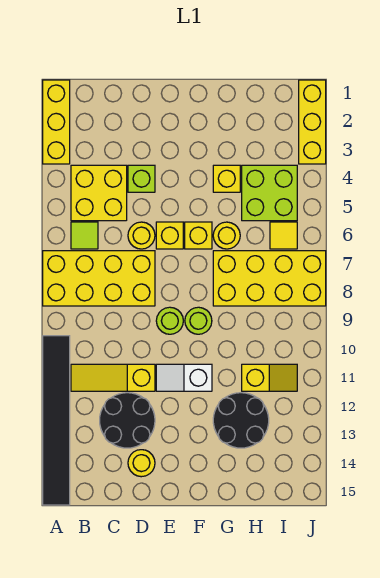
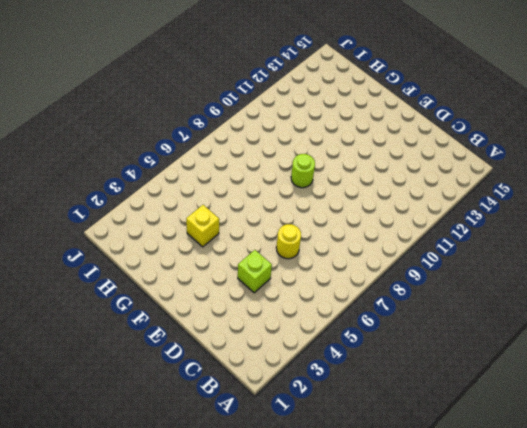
none -> yellow 1x3 brick [43,80,70,164]
none -> yellow 2x4 brick [43,251,155,306]
none -> black 1x6 tile [43,336,70,505]

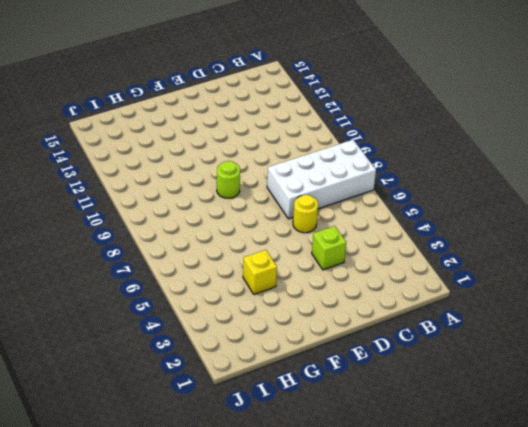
white 2x4 brick [267,140,376,219] -> yellow 2x4 brick [43,251,155,306]
none -> yellow 1x3 brick [43,80,70,164]
none -> black 1x6 tile [43,336,70,505]
none -> yellow 2x2 brick [71,165,127,221]

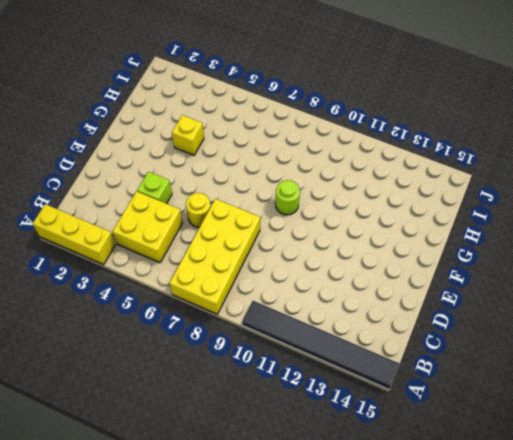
none -> lime 1x1 tile [71,222,98,249]
none -> yellow 1x3 slope [71,364,155,391]
none -> black 2x2 round brick [100,393,155,448]

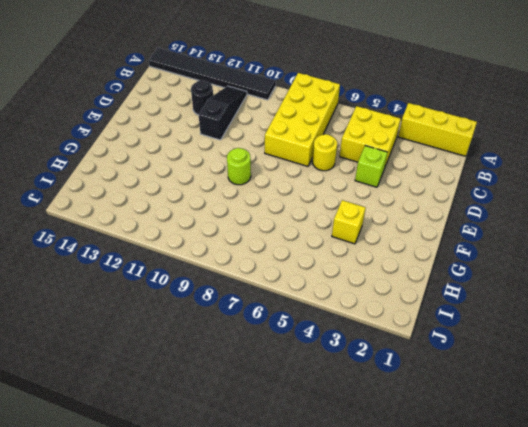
black 1x3 slope [199,86,247,140] -> yellow 1x3 slope [71,364,155,391]
black 1x1 round brick [191,80,213,115] -> black 2x2 round brick [100,393,155,448]
none -> lime 1x1 tile [71,222,98,249]
none -> yellow 1x1 round brick [128,450,155,477]
none -> yellow 1x1 brick [156,222,183,249]

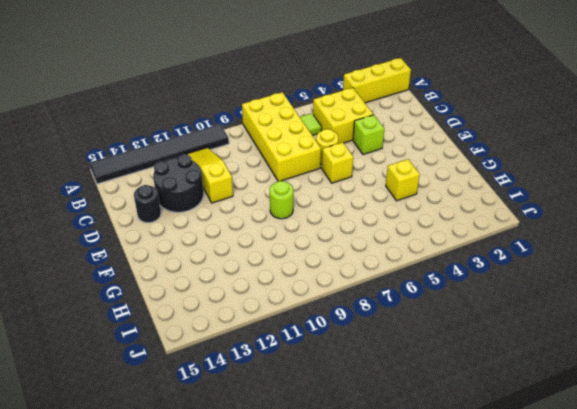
black 1x1 round brick [134,185,161,223] -> yellow 1x1 round brick [128,450,155,477]
none -> lime 1x1 round brick [156,307,183,334]
none -> white 1x2 slope [156,364,212,391]
none -> yellow 1x1 brick [185,222,212,249]

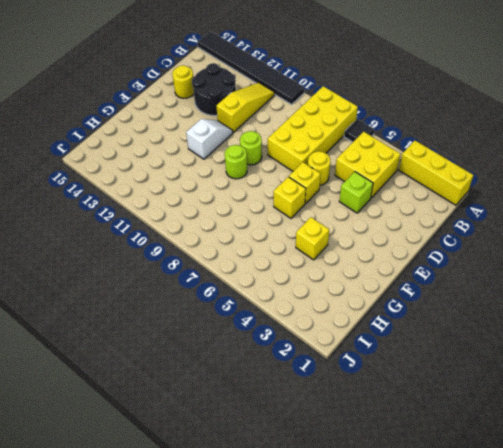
black 1x1 tile [344,119,374,142] -> none
none -> lime 1x1 tile [71,222,98,249]
none -> yellow 1x1 round brick [213,222,240,249]
none -> yellow 2x4 brick [213,251,326,306]

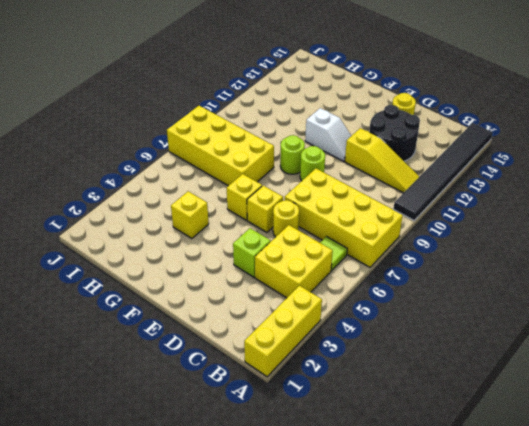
none -> yellow 1x1 round brick [213,222,240,249]
none -> black 2x2 round brick [213,393,269,448]
none -> lime 2x2 brick [242,165,297,221]

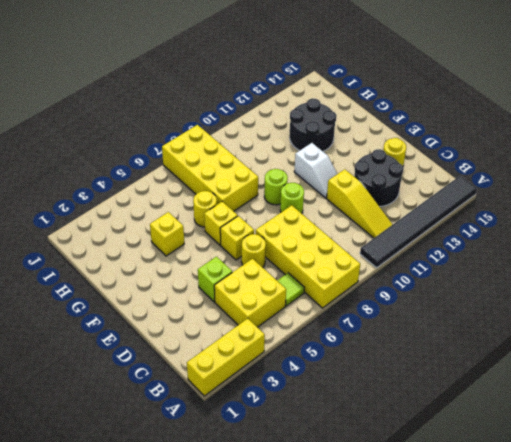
none -> lime 2x2 brick [242,165,297,221]
none -> yellow 1x2 slope [242,364,297,391]
none -> yellow 1x1 tile [270,222,297,249]

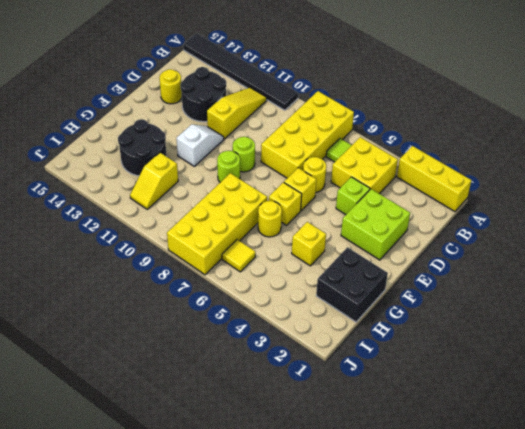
lime 2x2 brick [341,189,410,260] -> lime 2x2 brick moved to [242,165,297,221]
black 2x2 brick [316,247,388,322] -> none
none -> yellow 1x3 brick [299,80,326,164]

